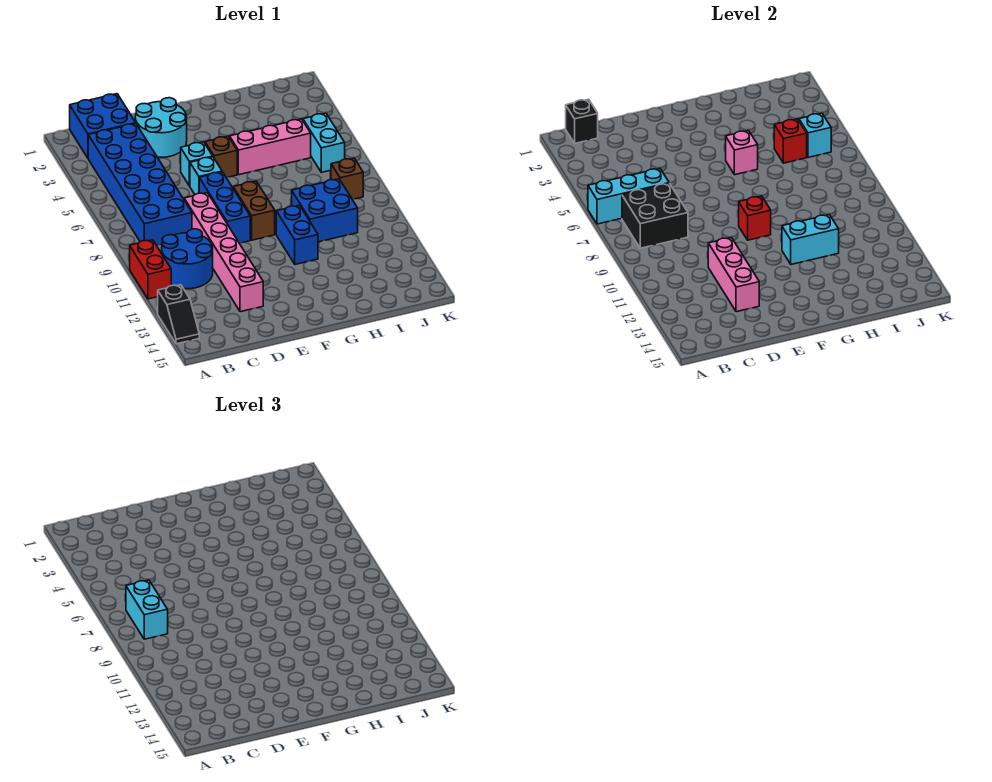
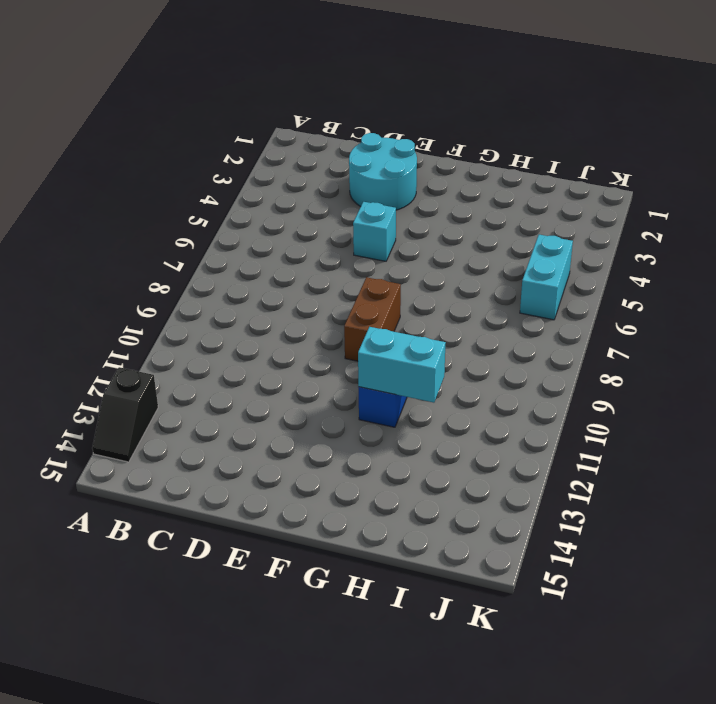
none -> red 1x2 brick [130,240,171,299]
none -> blue 2x2 brick [70,94,136,158]
none -> blue 2x6 brick [88,124,192,245]

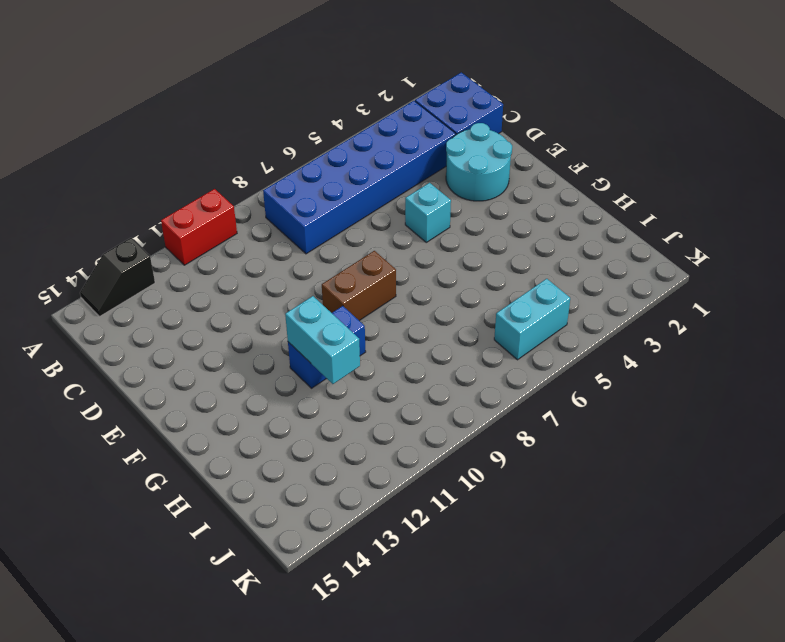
none -> blue 2x2 round brick [162,229,213,289]
none -> pink 1x6 brick [184,193,263,312]
none -> cyan 1x1 brick [190,157,222,194]

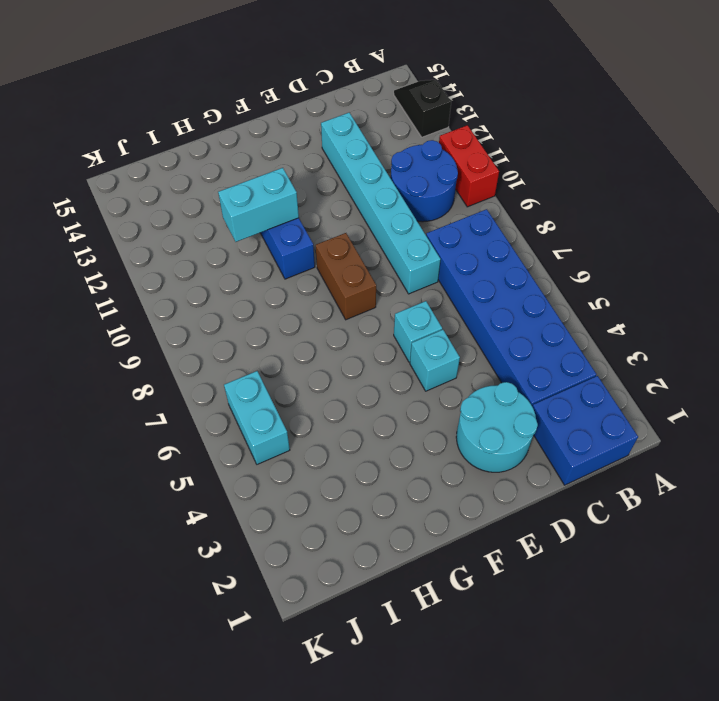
cyan 1x6 brick [321,112,441,294] -> pink 1x6 brick [184,193,263,312]
none -> blue 1x3 brick [199,172,250,243]
none -> brown 1x1 brick [205,136,237,178]
none -> pink 1x3 brick [230,119,311,175]

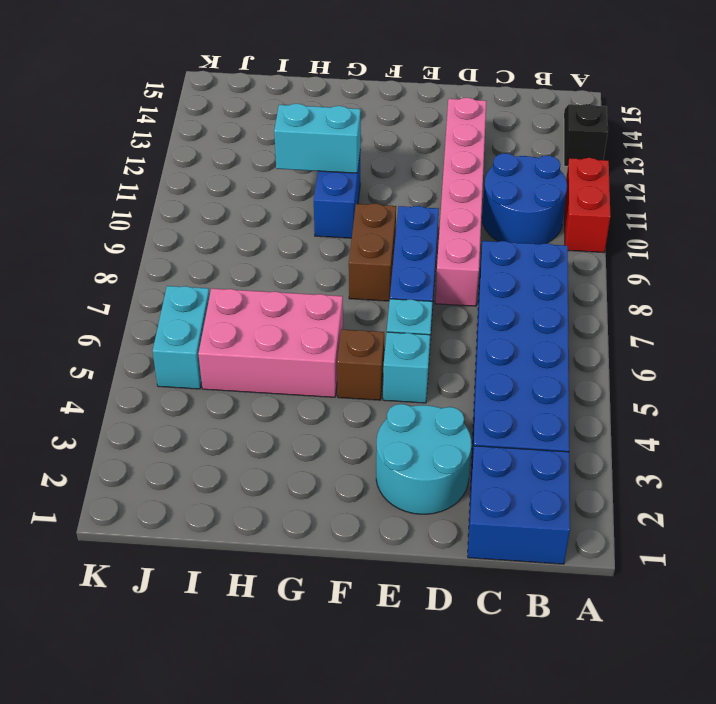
pink 2x3 brick [198,288,343,397] -> pink 1x3 brick [230,119,311,175]
none -> blue 2x2 brick [292,179,358,242]
none -> brown 1x1 brick [331,158,363,200]
none -> cyan 1x3 brick [588,169,669,224]

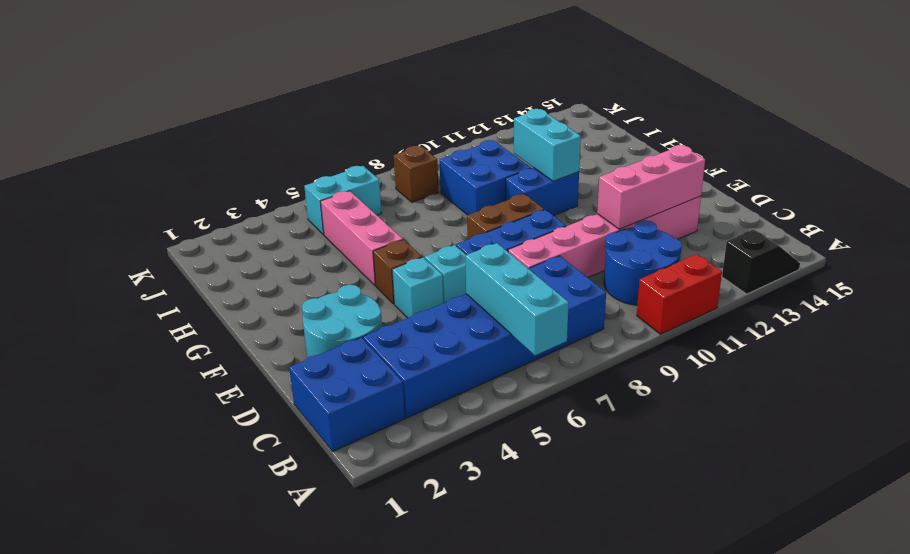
none -> black 1x1 brick [566,99,598,143]
none -> black 2x2 brick [622,183,688,248]
none -> red 1x1 brick [739,196,771,240]

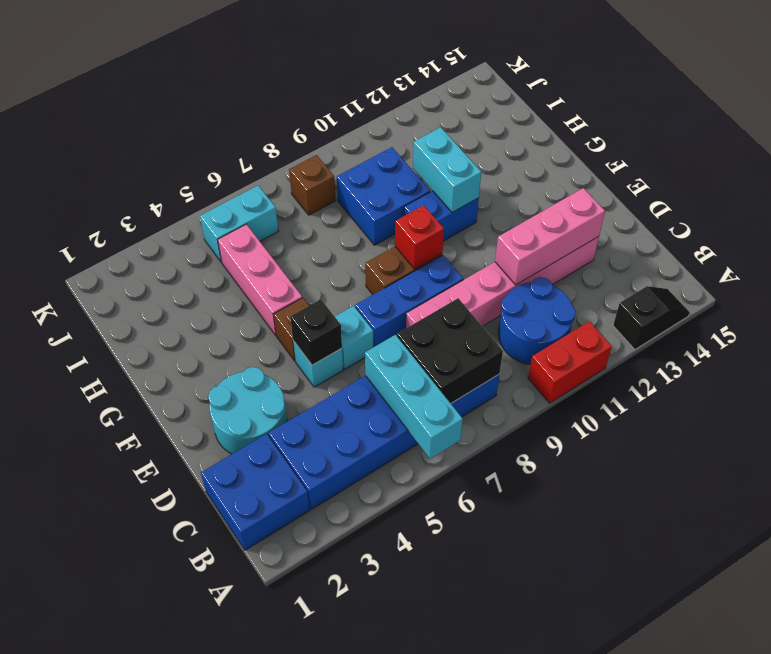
black 1x1 brick [290,299,342,365] -> black 1x1 brick moved to [566,99,598,143]
none -> pink 1x1 brick [726,131,758,175]
none -> red 1x1 brick [774,119,807,163]
none -> cyan 1x1 brick [799,113,831,157]

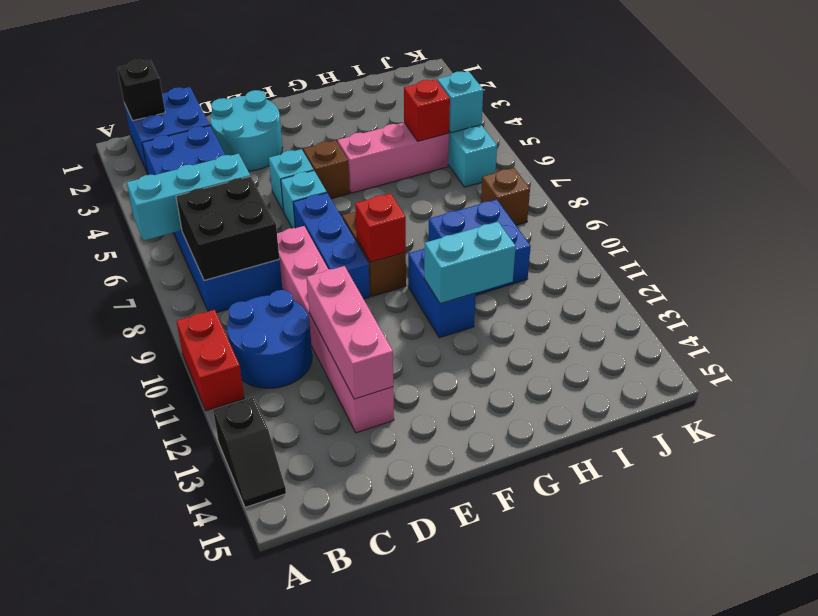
none -> pink 1x1 brick [726,131,758,175]
none -> cyan 1x2 brick [126,580,168,639]

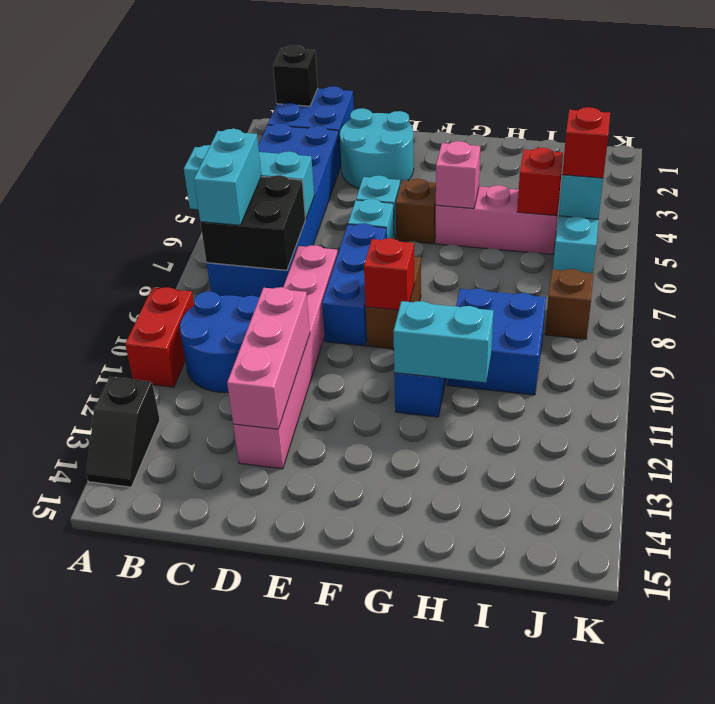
red 1x1 brick [562,107,610,178] -> none

